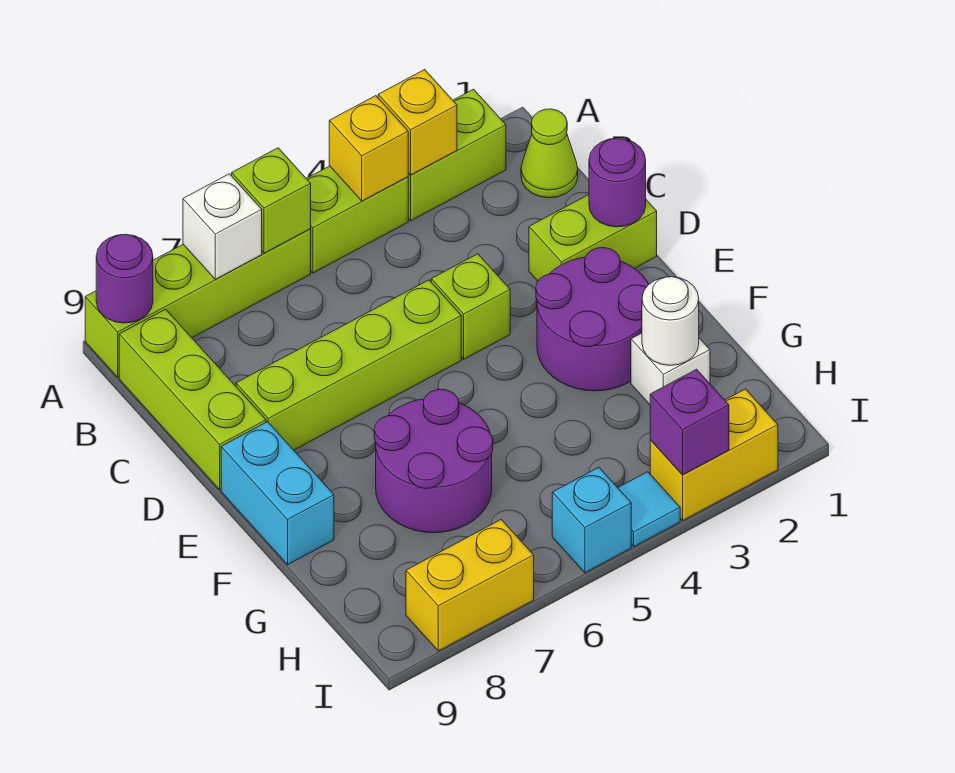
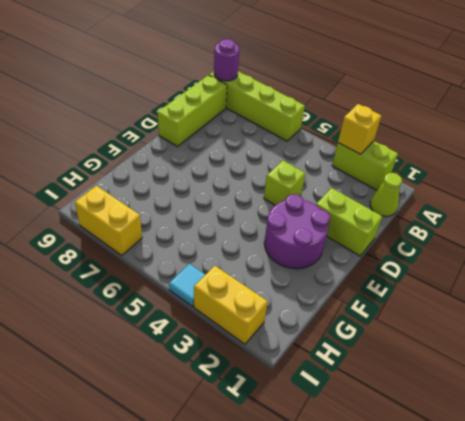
none -> lime 1x2 brick [306,166,408,273]
none -> lime 1x4 brick [236,280,461,450]
none -> cyan 1x2 brick [221,422,334,565]

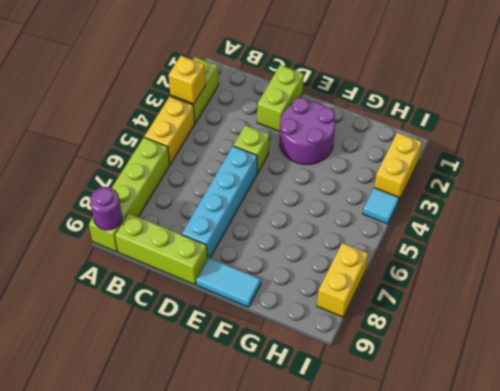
yellow 1x2 brick [144,96,195,164] -> lime 1x2 brick [306,166,408,273]
cyan 1x4 brick [182,146,257,259] -> lime 1x4 brick [236,280,461,450]
cyan 1x2 tile [196,258,261,307] -> cyan 1x2 brick [221,422,334,565]
none -> lime 1x1 cone [521,109,578,198]
none -> purple 2x2 round brick [374,389,493,533]
none -> white 1x1 brick [631,333,710,405]

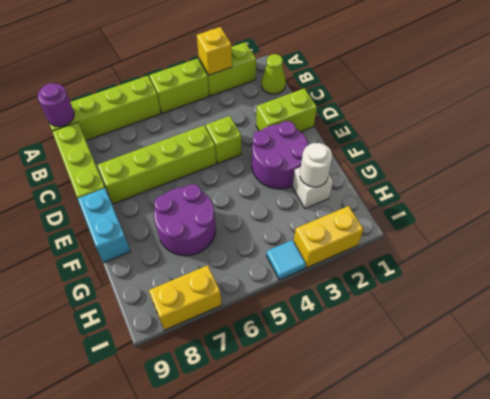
none -> cyan 1x1 brick [552,467,631,573]
none -> yellow 1x1 brick [329,96,408,201]
none -> lime 1x1 brick [232,148,311,253]

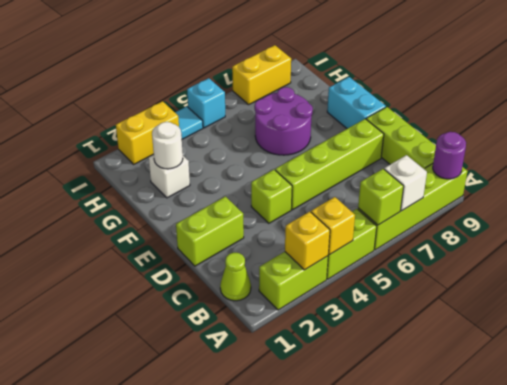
none -> purple 2x2 round brick [536,248,649,391]
none -> purple 1x1 round brick [589,138,646,227]
none -> purple 1x1 brick [650,369,729,475]

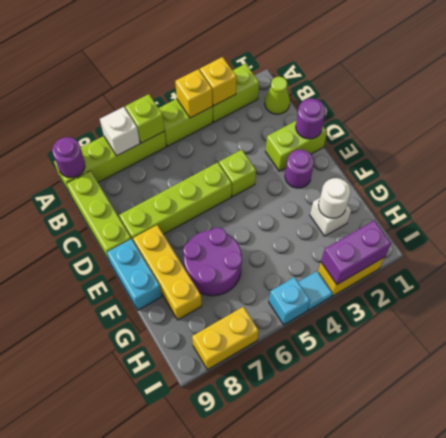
purple 1x1 round brick [285,150,314,188] -> purple 2x2 round brick [536,248,649,391]
yellow 1x3 brick [133,225,202,320] -> none
purple 1x2 brick [321,220,391,284] -> purple 1x1 brick [650,369,729,475]

